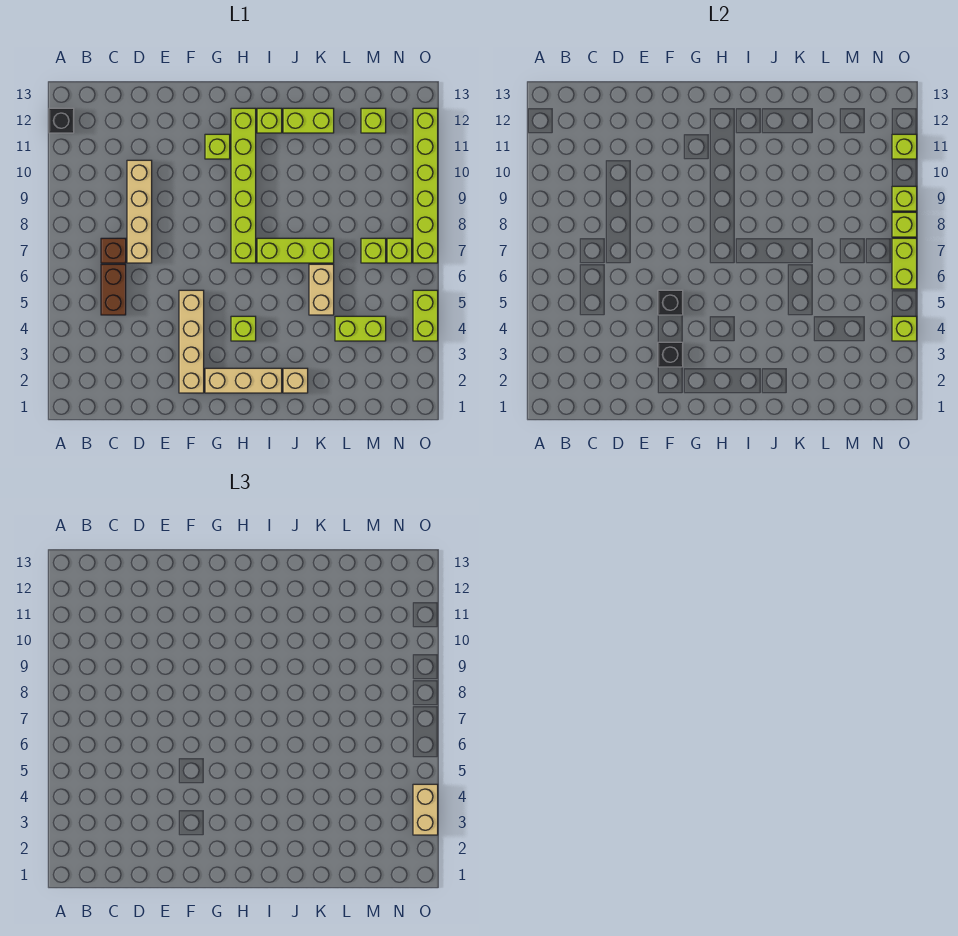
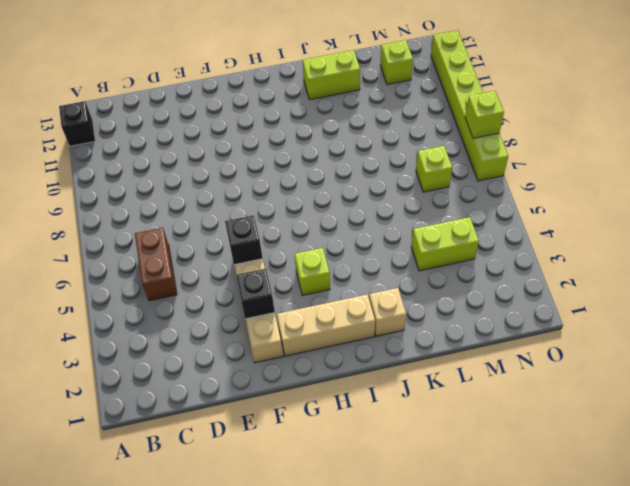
none -> brown 1x1 brick [101,238,126,263]
none -> tan 1x4 brick [127,160,152,263]
none -> lime 1x1 brick [205,134,230,159]

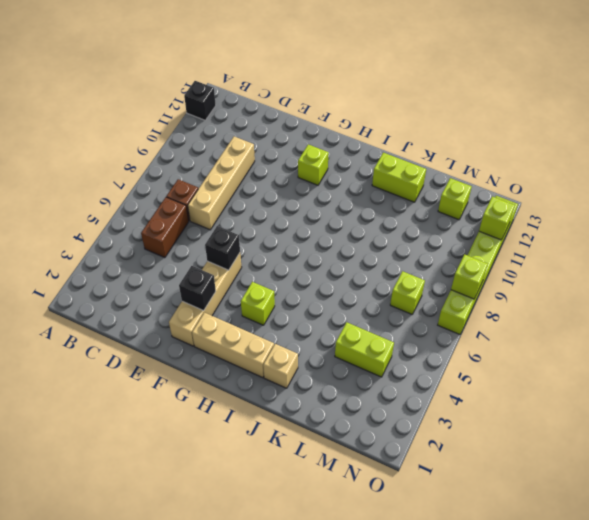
none -> lime 1x6 brick [231,108,256,263]
none -> lime 1x3 brick [257,238,334,263]
none -> lime 1x1 brick [257,108,282,133]

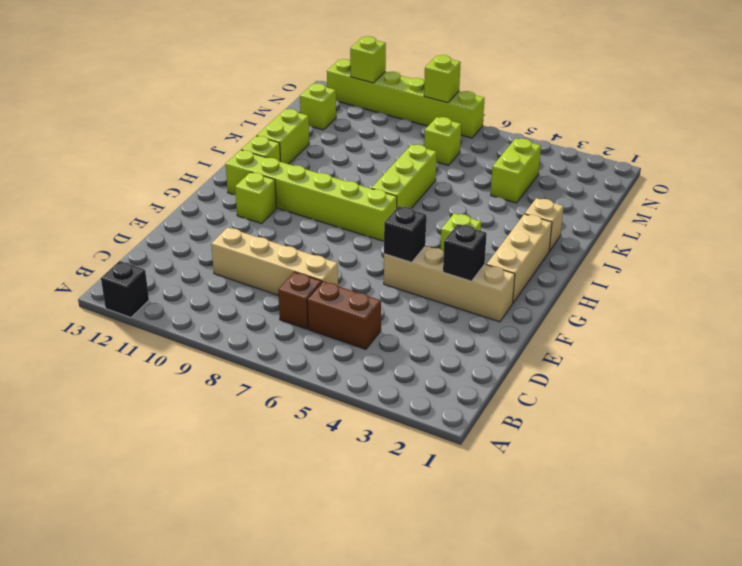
none -> tan 1x2 brick [309,264,334,315]
none -> lime 1x1 brick [387,238,412,263]
none -> lime 1x2 brick [413,290,438,341]

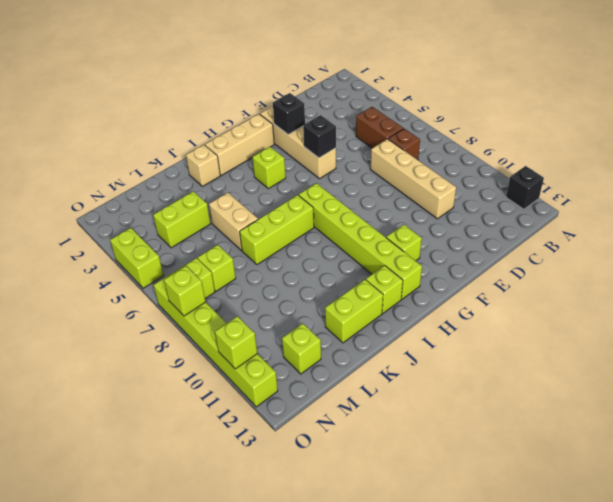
none -> lime 1x1 brick [892,316,917,341]
none -> lime 1x2 brick [892,238,917,289]
none -> lime 1x1 brick [892,186,917,211]

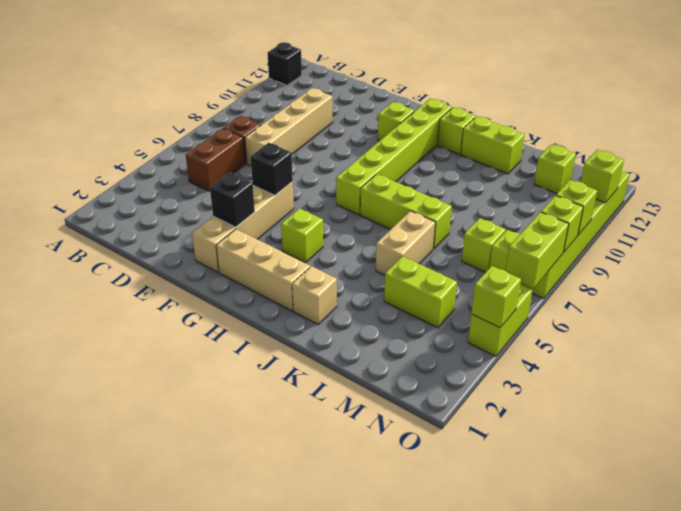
none -> tan 1x2 brick [413,784,438,835]

